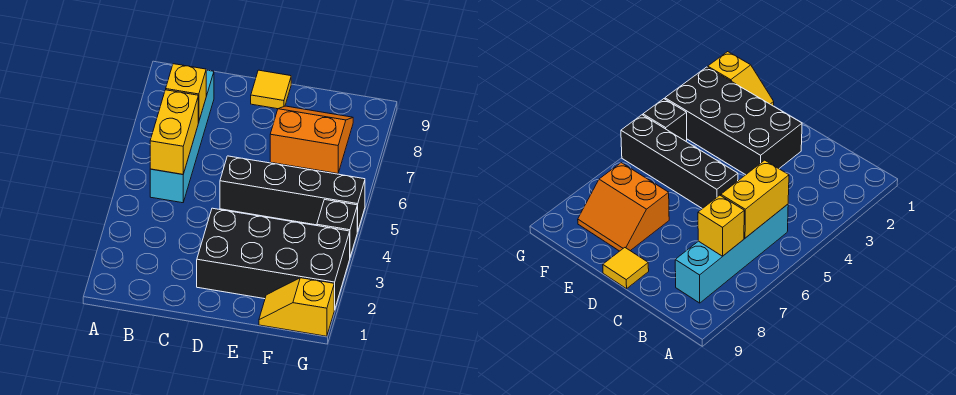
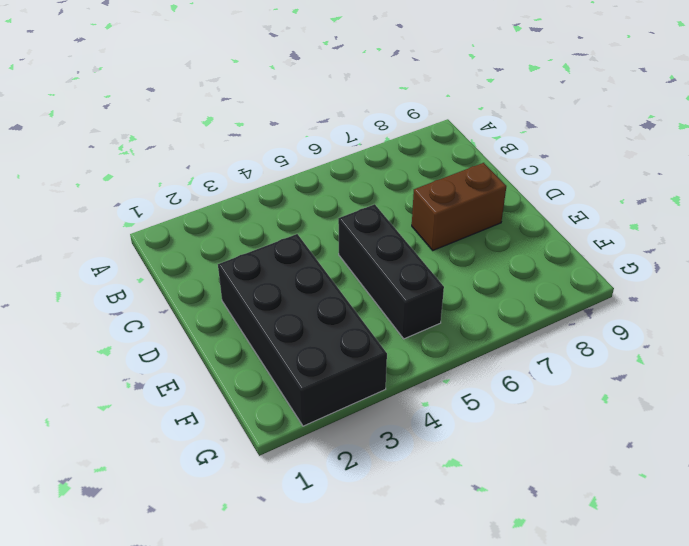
black 1x3 brick [338,204,444,339] -> black 1x4 brick [220,156,365,231]
brown 1x2 brick [412,163,506,250] -> none
none -> cyan 1x4 brick [150,70,214,203]
none -> yellow 1x1 tile [251,70,291,109]

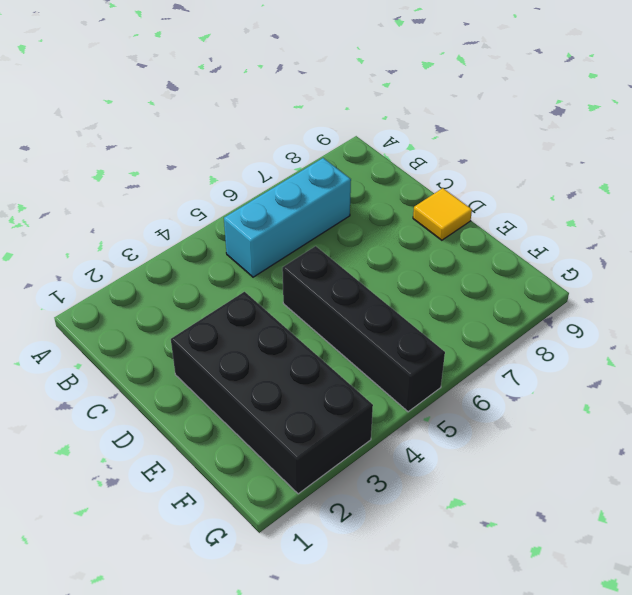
cyan 1x3 brick [224,158,351,277] -> cyan 1x4 brick [150,70,214,203]
none -> orange 2x2 slope [270,106,353,174]
none -> yellow 1x2 slope [259,278,334,336]

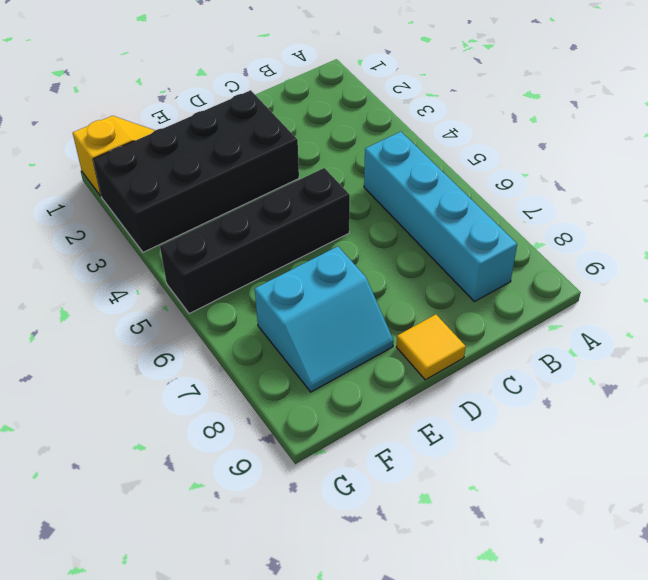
cyan 2x2 slope [255,246,393,392] -> orange 2x2 slope [270,106,353,174]
none -> black 1x1 brick [317,200,358,257]
none -> yellow 1x2 brick [150,90,198,174]

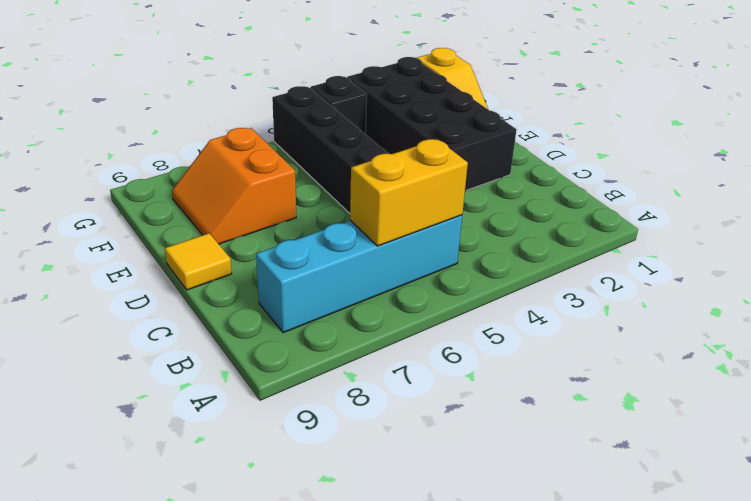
none -> yellow 1x1 brick [166,64,206,122]

